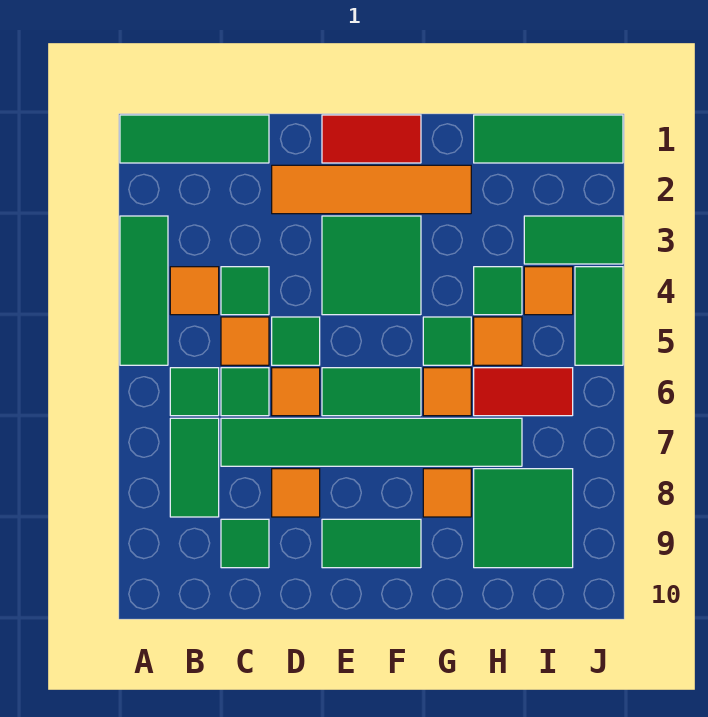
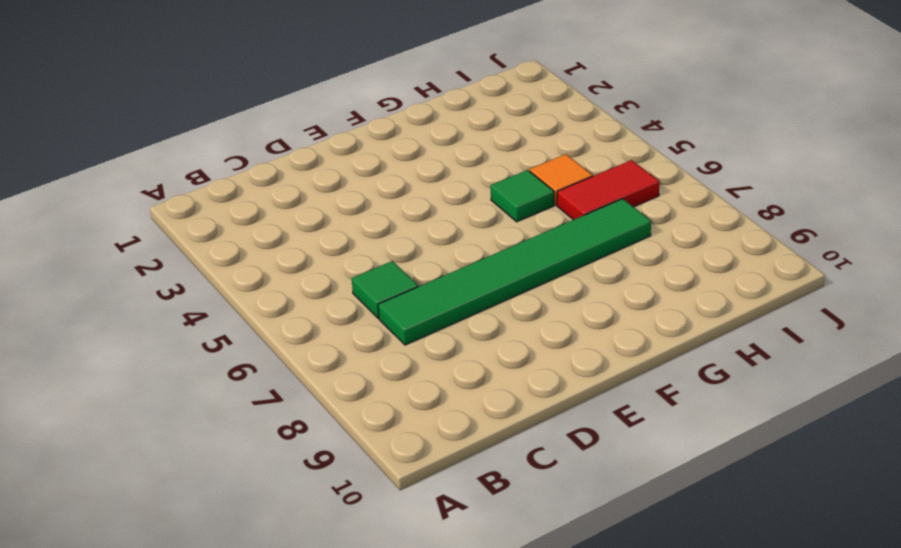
none -> green 1x3 tile [120,115,269,163]
none -> green 1x3 tile [120,216,168,365]
none -> orange 1x1 tile [170,267,219,315]

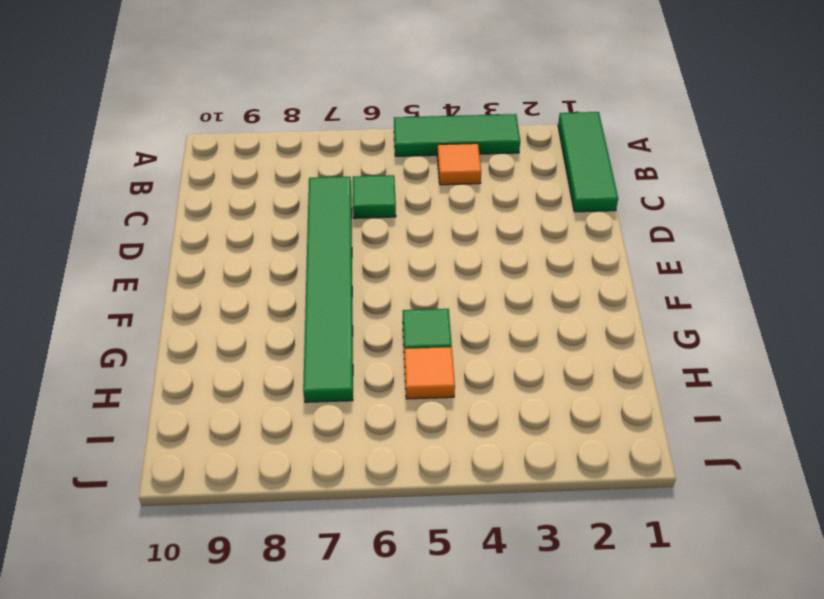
none -> green 1x1 tile [170,368,219,416]
none -> green 1x2 tile [170,418,219,517]
none -> green 1x1 tile [221,267,269,315]

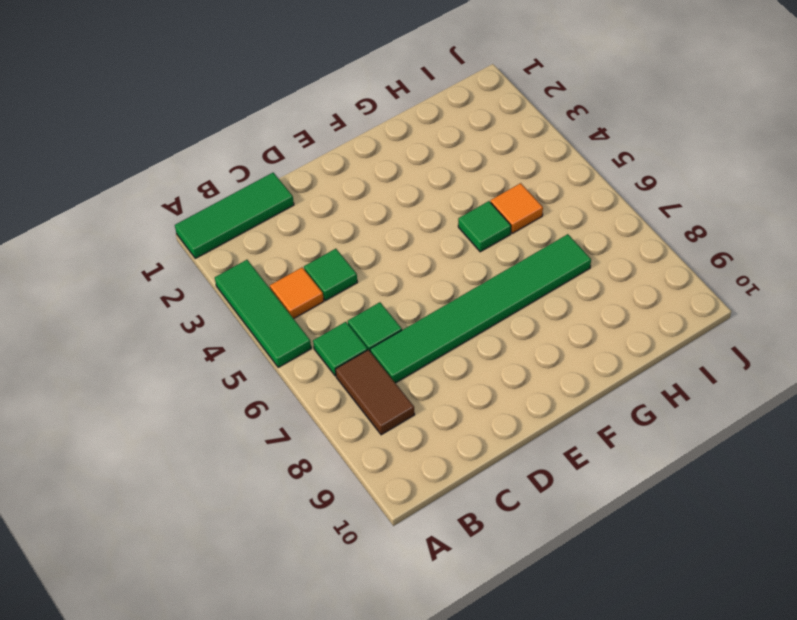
brown 1x2 tile [335,350,415,435] -> green 1x2 tile [170,418,219,517]
none -> orange 1x1 tile [221,317,269,365]
none -> green 1x1 tile [221,519,269,568]
none -> orange 1x4 tile [272,165,471,214]

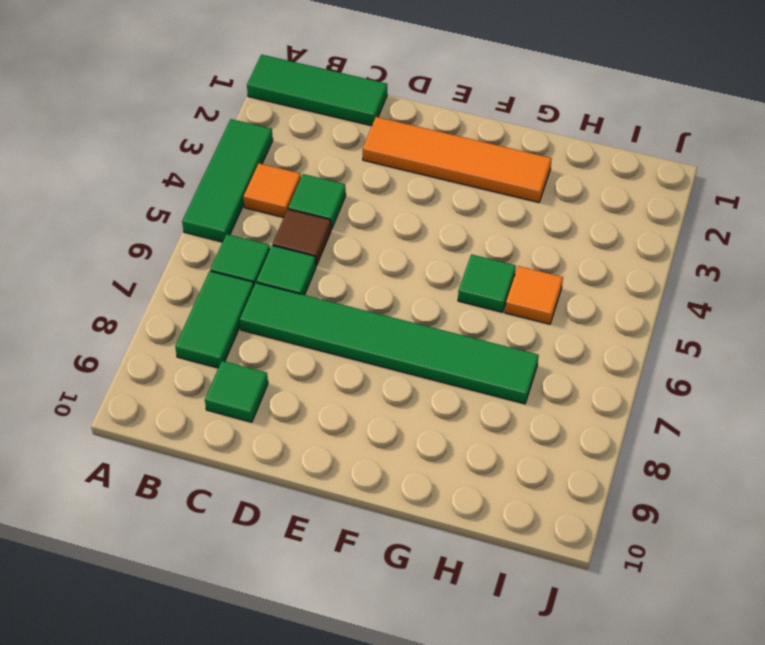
brown 1x1 tile [273,209,331,266] -> orange 1x1 tile [221,317,269,365]
none -> green 1x1 tile [272,317,320,365]
none -> orange 1x1 tile [272,368,320,416]
none -> orange 1x1 tile [272,469,320,517]

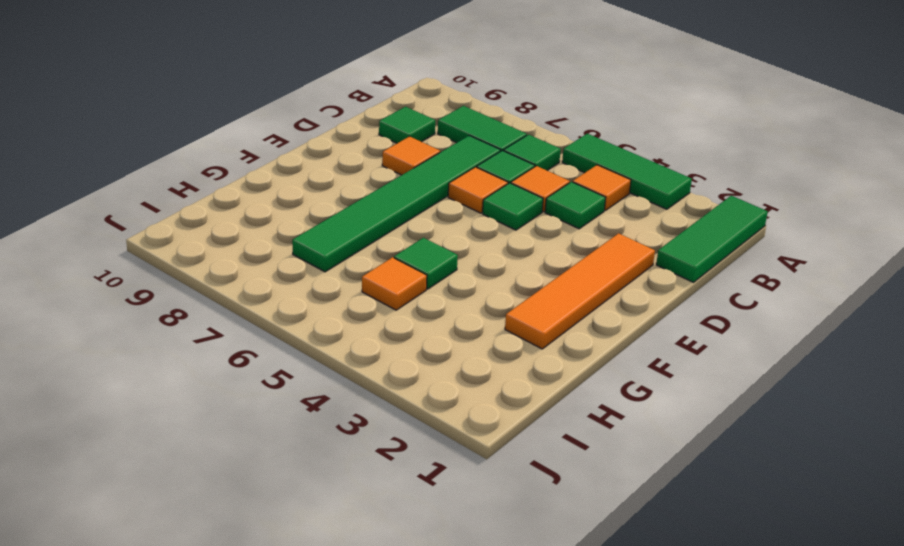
none -> red 1x2 tile [322,115,421,163]
none -> green 2x2 tile [322,216,421,315]
none -> green 1x2 tile [322,368,421,416]

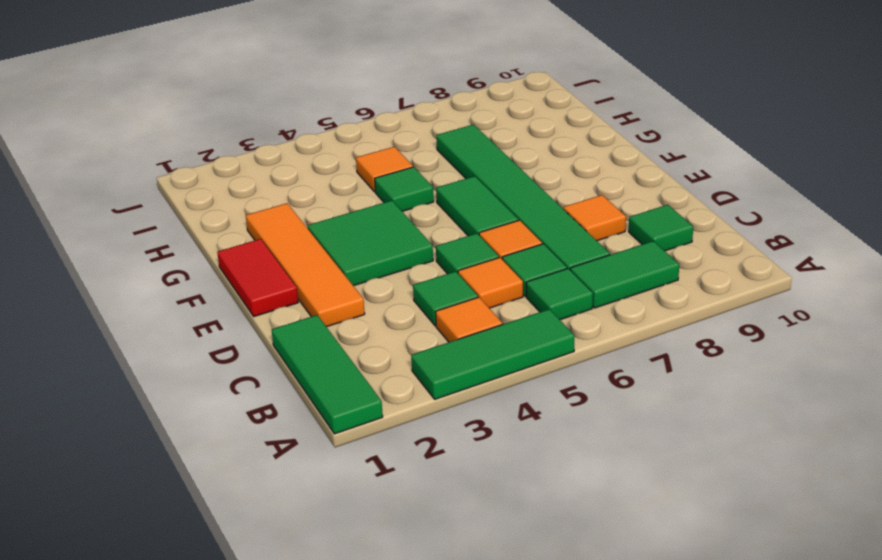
none -> green 1x2 tile [322,519,421,568]
none -> orange 1x1 tile [423,368,471,416]
none -> orange 1x1 tile [423,469,471,517]

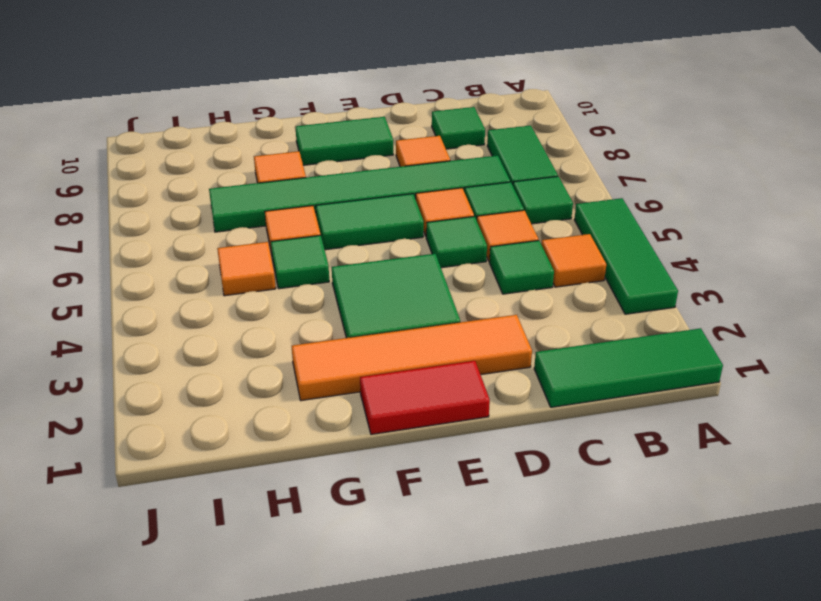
none -> green 1x3 tile [474,115,623,163]
none -> green 1x1 tile [474,267,522,315]
none -> red 1x2 tile [474,368,573,416]

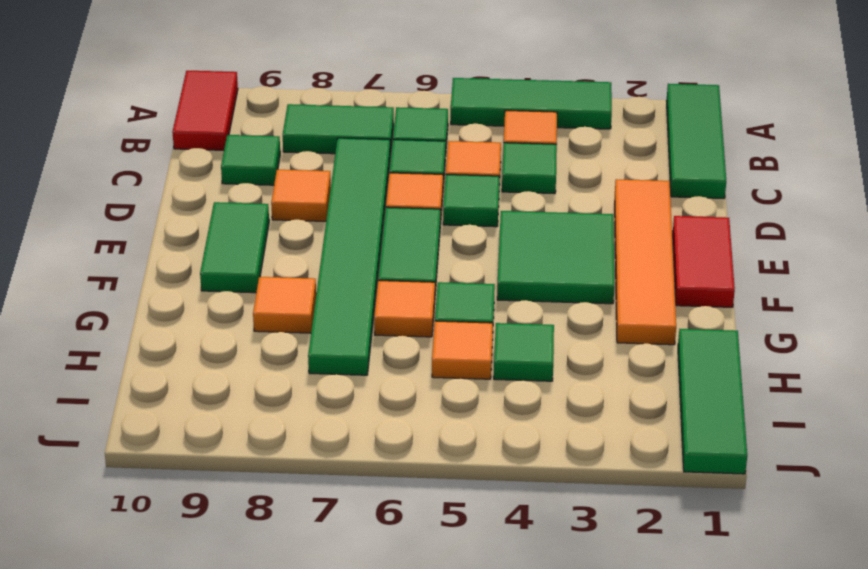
red 1x2 tile [172,71,238,150] -> red 1x2 tile moved to [474,368,573,416]
none -> green 2x2 tile [474,469,573,568]
none -> green 1x2 tile [524,216,623,264]
none -> orange 1x1 tile [524,267,573,315]

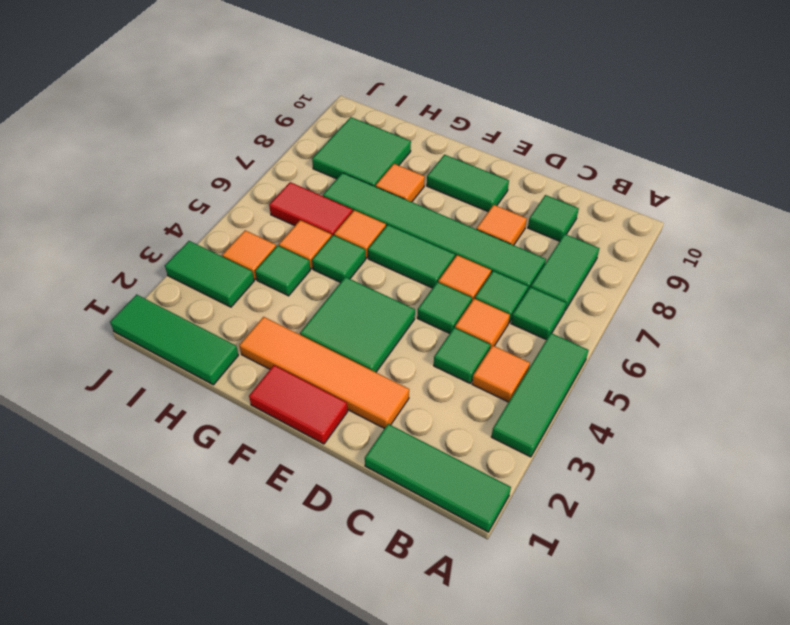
none -> green 1x2 tile [575,267,623,365]

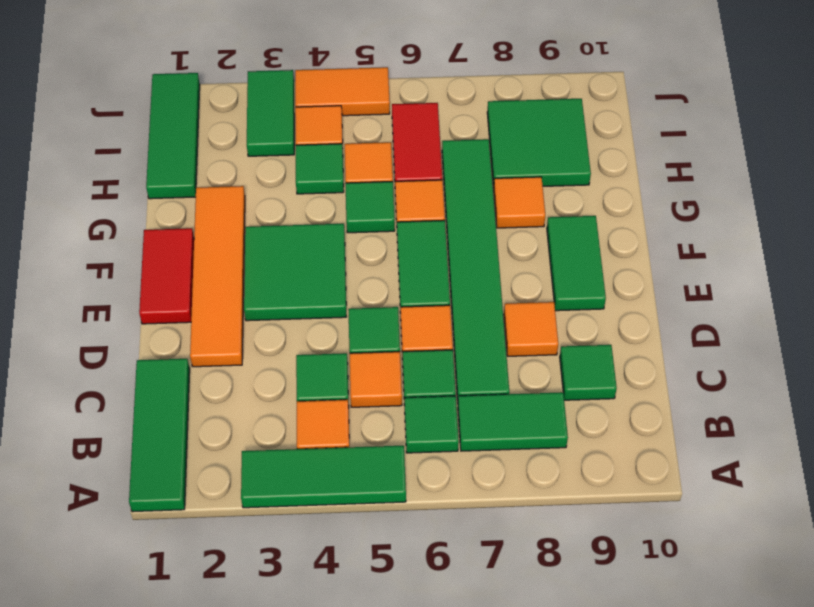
orange 1x2 tile [295,67,390,116] -> green 1x2 tile [575,267,623,365]

